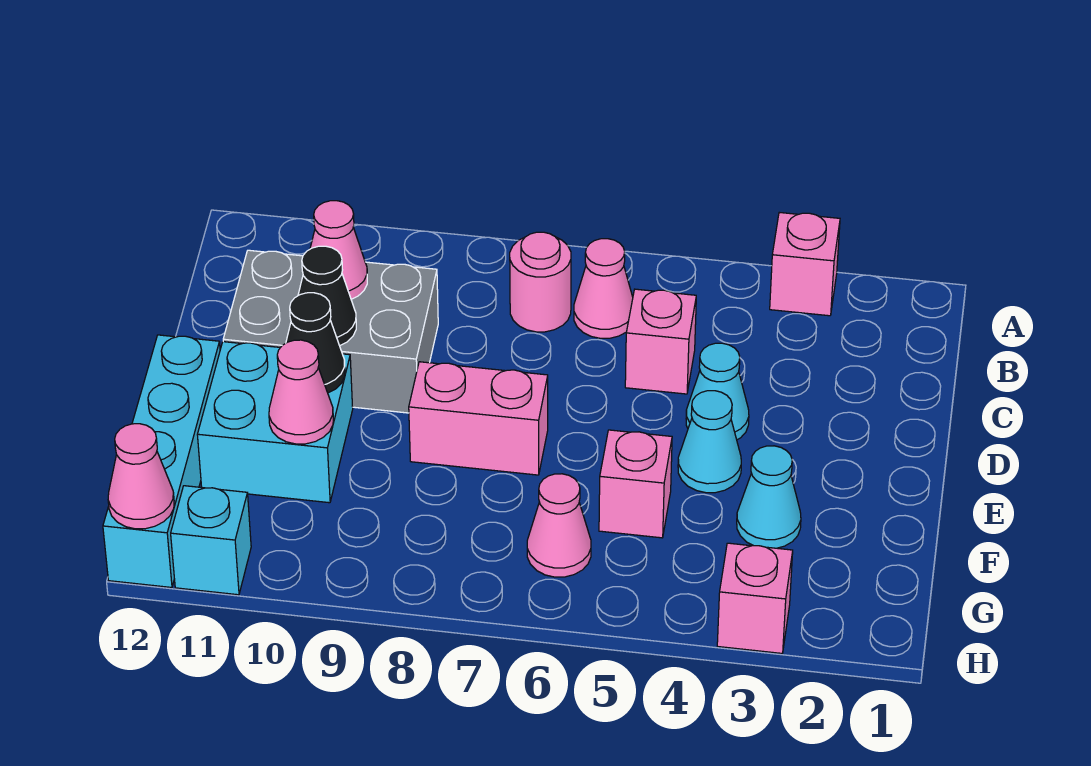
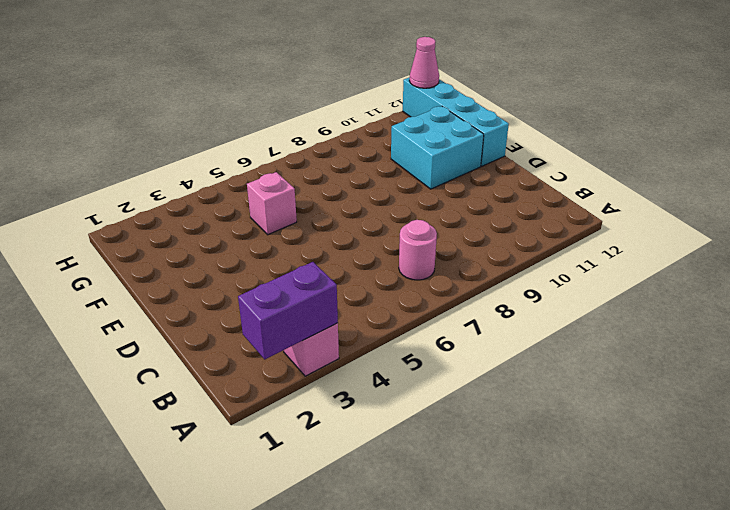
purple 1x2 brick [238,262,338,359] -> none
none -> pink 1x1 cone [574,239,633,338]
none -> pink 1x1 brick [625,289,696,394]
none -> grey 2x3 brick [223,250,438,413]

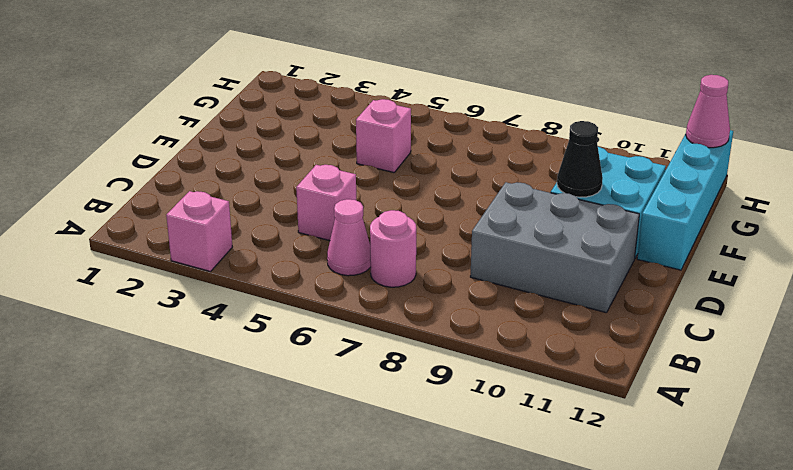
none -> cyan 1x1 cone [686,343,749,440]
none -> cyan 1x1 cone [678,391,741,493]
none -> pink 1x2 brick [409,362,548,475]

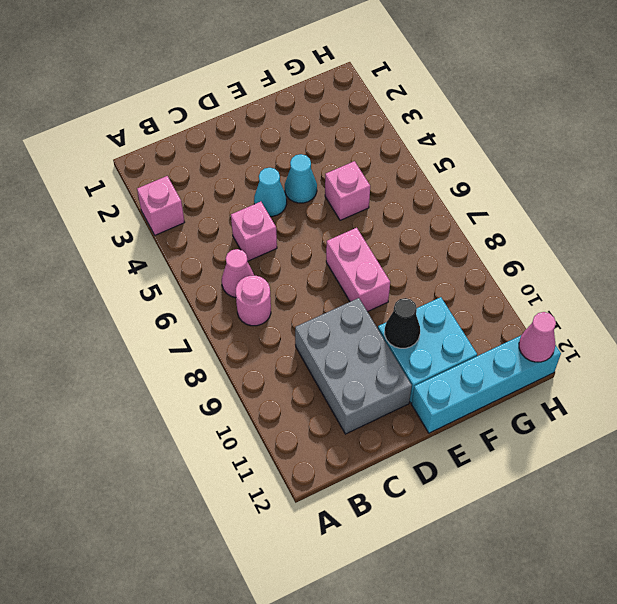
none -> cyan 1x1 cone [737,446,801,548]
none -> pink 1x1 cone [527,474,591,577]
none -> pink 1x1 brick [717,543,793,653]

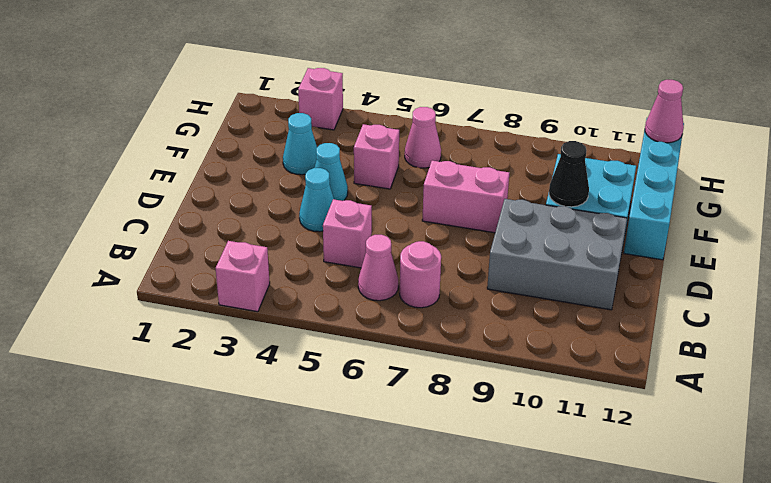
none -> cyan 1x1 brick [171,486,251,595]
none -> pink 1x1 cone [310,201,367,299]
none -> black 1x1 cone [298,246,356,346]

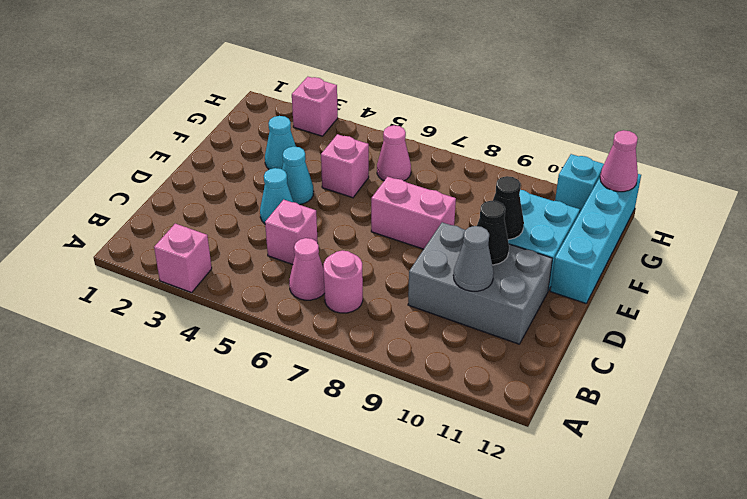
grey 1x1 cone [453,226,494,291] -> pink 1x1 cone [310,201,367,299]
none -> pink 1x1 cone [269,340,333,444]

